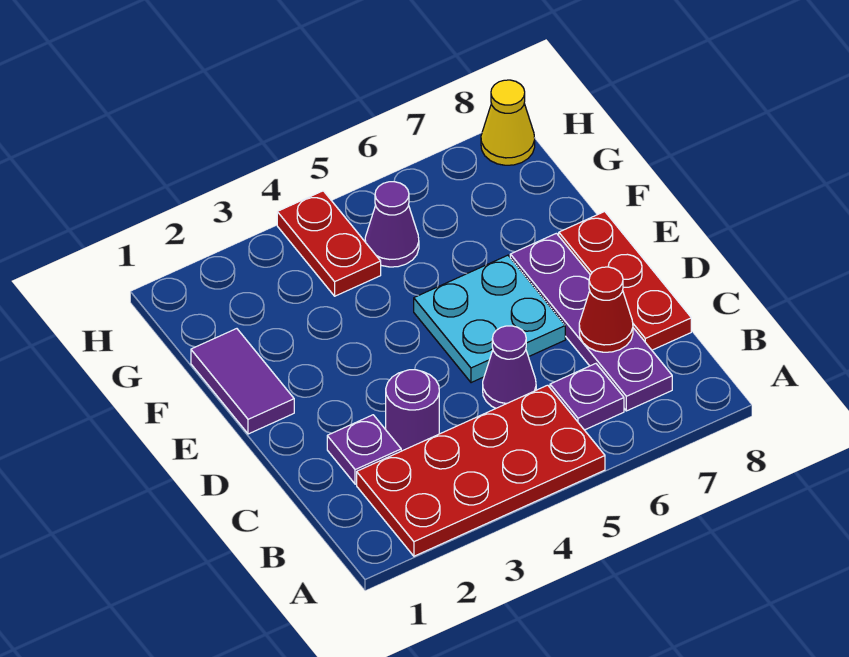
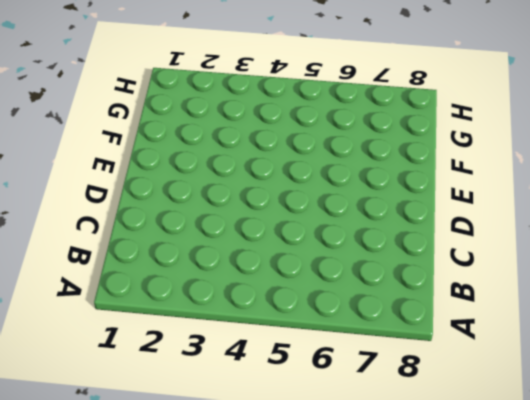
none -> red 2x4 plate [357,385,605,556]
none -> purple 1x1 plate [550,364,624,430]
none -> purple 1x4 plate [510,233,672,411]

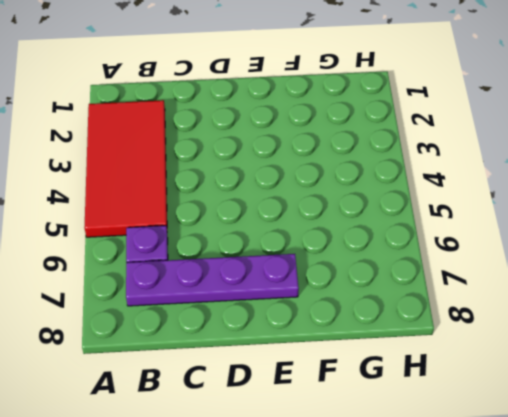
red 2x4 tile [84,100,167,237] -> red 2x4 plate [357,385,605,556]
none -> purple 1x1 plate [327,415,401,484]
none -> purple 1x1 round brick [386,370,439,451]
none -> purple 1x1 cone [483,326,536,408]

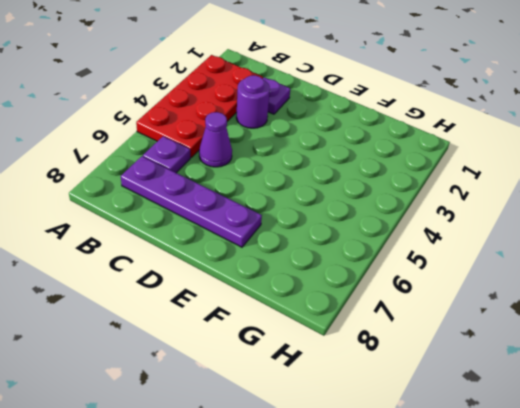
none -> red 1x3 plate [559,212,691,350]
none -> cyan 2x2 plate [414,255,565,383]
none -> purple 1x2 tile [191,329,294,434]

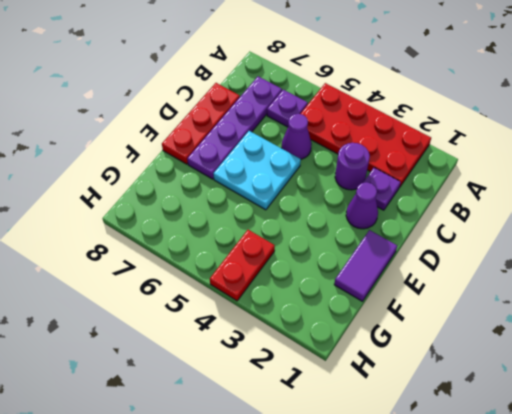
purple 1x1 cone [346,182,378,229] -> purple 1x1 cone moved to [365,182,419,267]
none -> yellow 1x1 cone [481,80,535,165]
none -> red 1x1 cone [579,267,633,352]

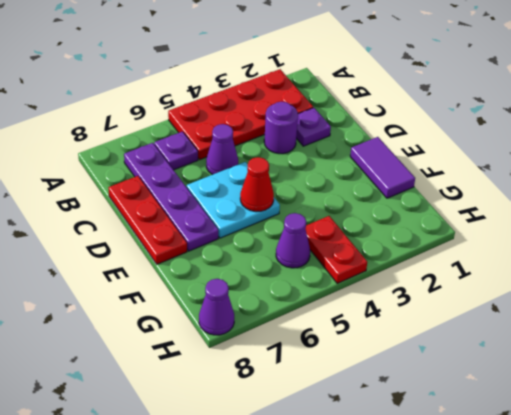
red 1x1 cone [240,157,274,212] -> red 1x1 cone moved to [579,267,633,352]
purple 1x1 cone [199,279,234,335] -> yellow 1x1 cone [481,80,535,165]

